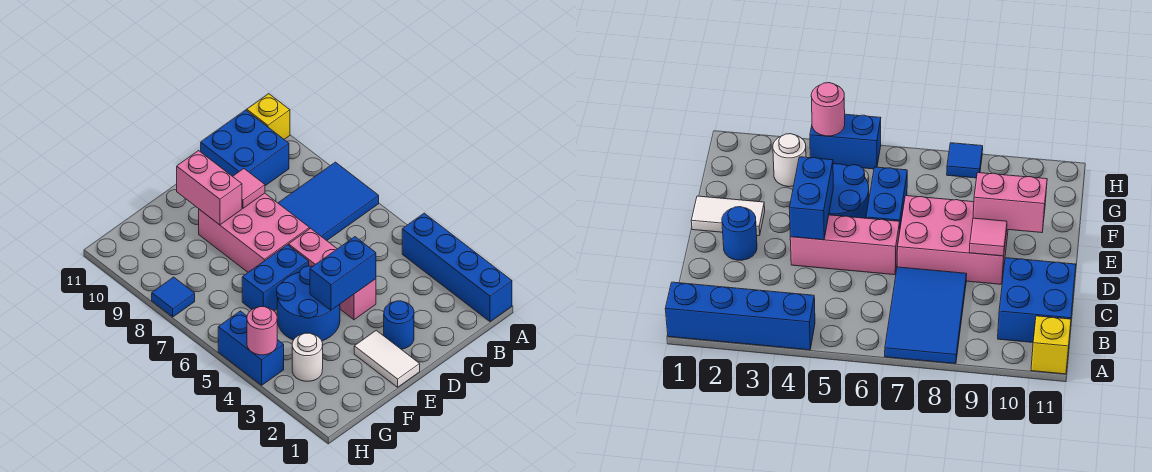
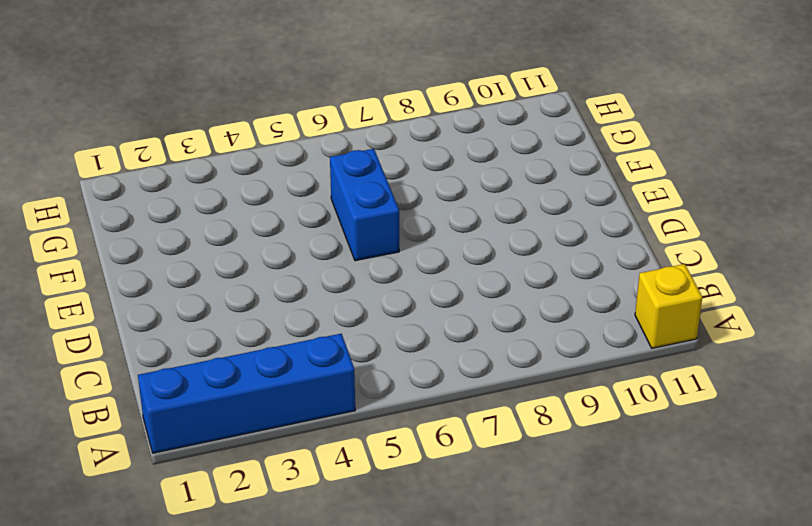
none -> blue 2x3 tile [278,162,379,241]
none -> blue 2x2 brick [201,110,289,186]
none -> blue 1x1 round brick [384,301,414,349]

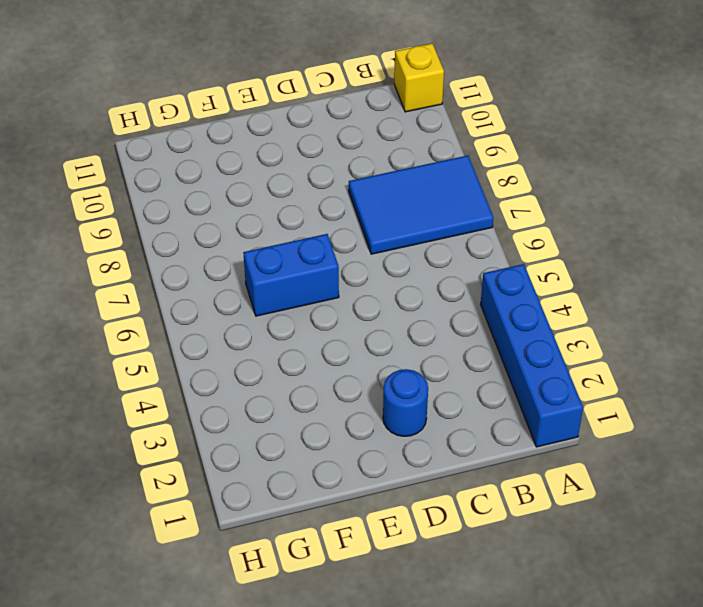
none -> blue 2x2 brick [201,110,289,186]
none -> pink 1x3 brick [289,228,376,320]
none -> pink 2x3 brick [199,193,309,272]

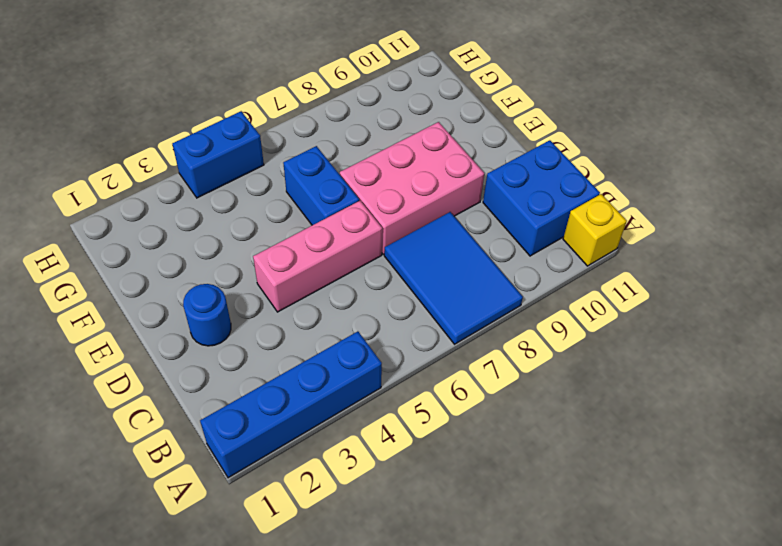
none -> white 1x2 tile [354,330,420,387]
none -> blue 2x2 round brick [277,266,340,341]
none -> white 1x1 round brick [292,333,323,381]

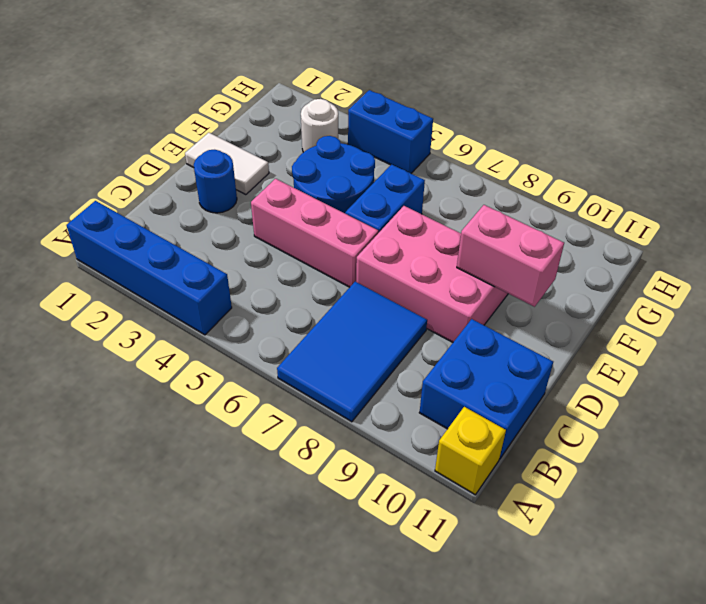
none -> blue 1x1 tile [152,277,195,317]
none -> blue 1x2 brick [310,237,376,310]
none -> pink 1x1 tile [233,169,265,208]

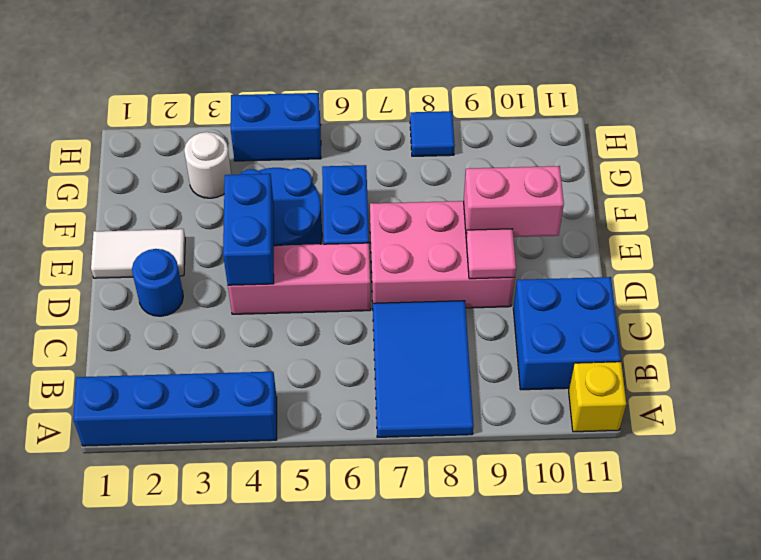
none -> pink 1x1 round brick [247,307,277,355]

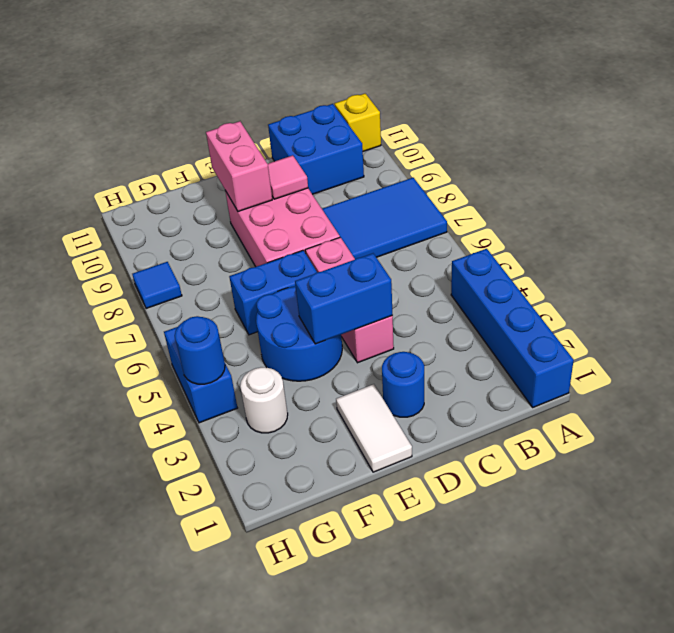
blue 1x1 round brick [175,316,225,384] -> pink 1x1 round brick [247,307,277,355]

